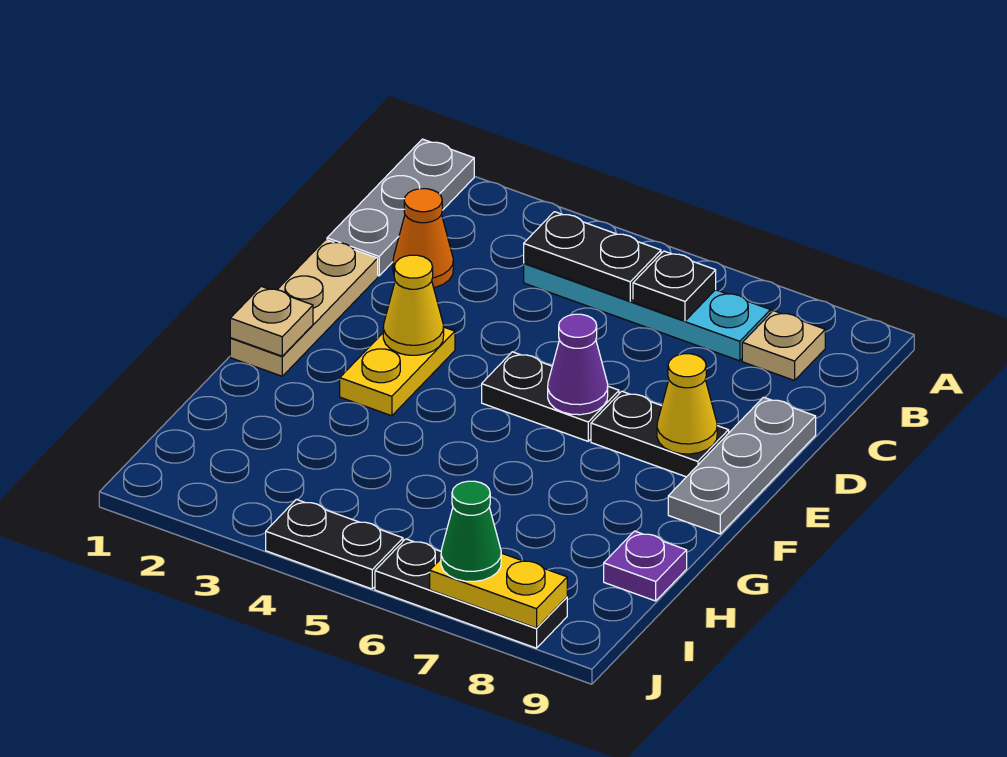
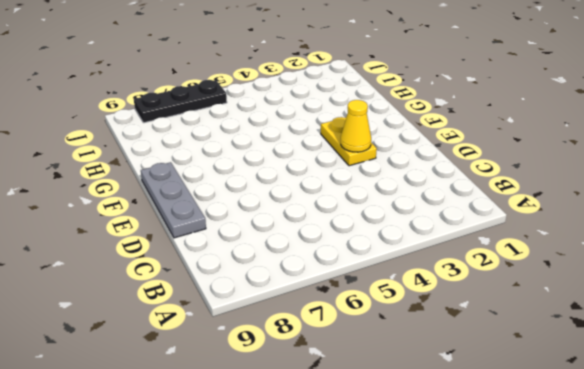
none -> grey 1x3 plate [327,139,474,276]
none -> cyan 1x4 plate [524,263,771,361]
none -> tan 1x1 plate [742,311,825,381]

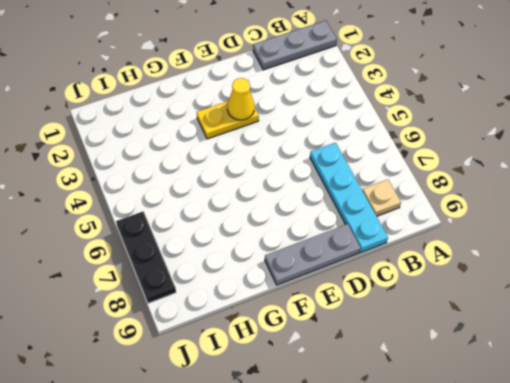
cyan 1x4 plate [310,143,388,252] -> cyan 1x4 plate moved to [524,263,771,361]
none -> orange 1x1 cone [393,188,453,288]
none -> tan 1x3 plate [230,240,378,376]
none -> black 1x2 plate [482,352,619,441]

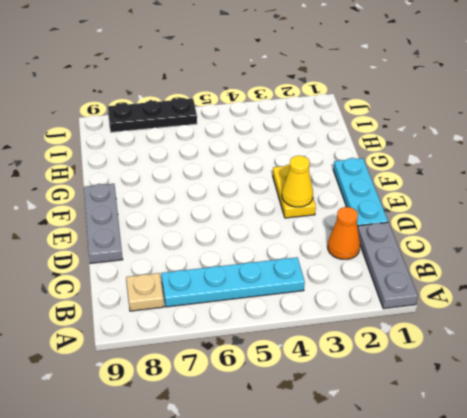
cyan 1x3 plate [333,158,388,227] -> tan 1x3 plate [230,240,378,376]
none -> black 1x2 plate [482,352,619,441]
none -> black 1x2 plate [591,391,729,477]
none -> purple 1x1 plate [604,531,687,601]

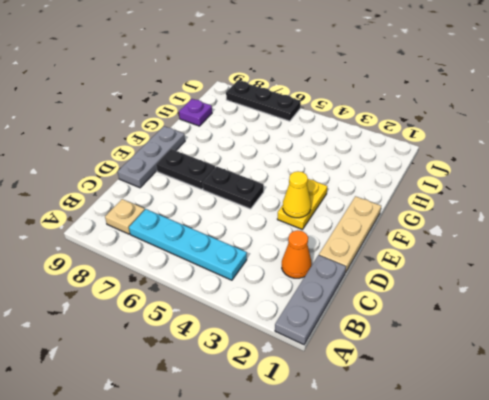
none -> black 1x2 plate [266,499,403,589]
none -> black 1x2 plate [524,212,661,301]
none -> black 1x1 plate [633,251,716,321]

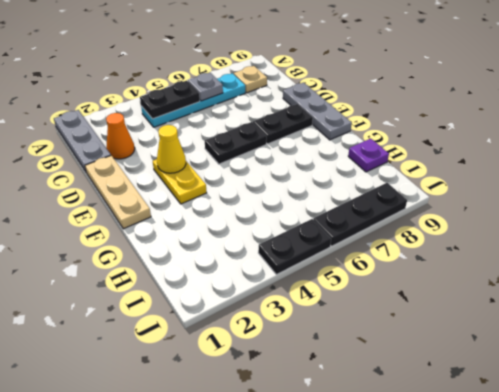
grey 1x1 plate [188,72,223,101] -> black 1x1 plate [633,251,716,321]
none -> purple 1x1 cone [548,314,608,415]
none -> yellow 1x1 cone [657,354,717,454]
none -> tan 1x1 plate [230,286,313,356]

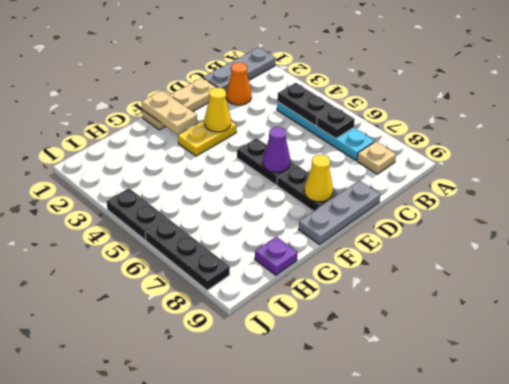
tan 1x2 plate [142,91,197,134] -> tan 1x1 plate [230,286,313,356]
none -> yellow 1x2 plate [430,553,567,628]
none -> green 1x1 cone [441,481,501,582]

